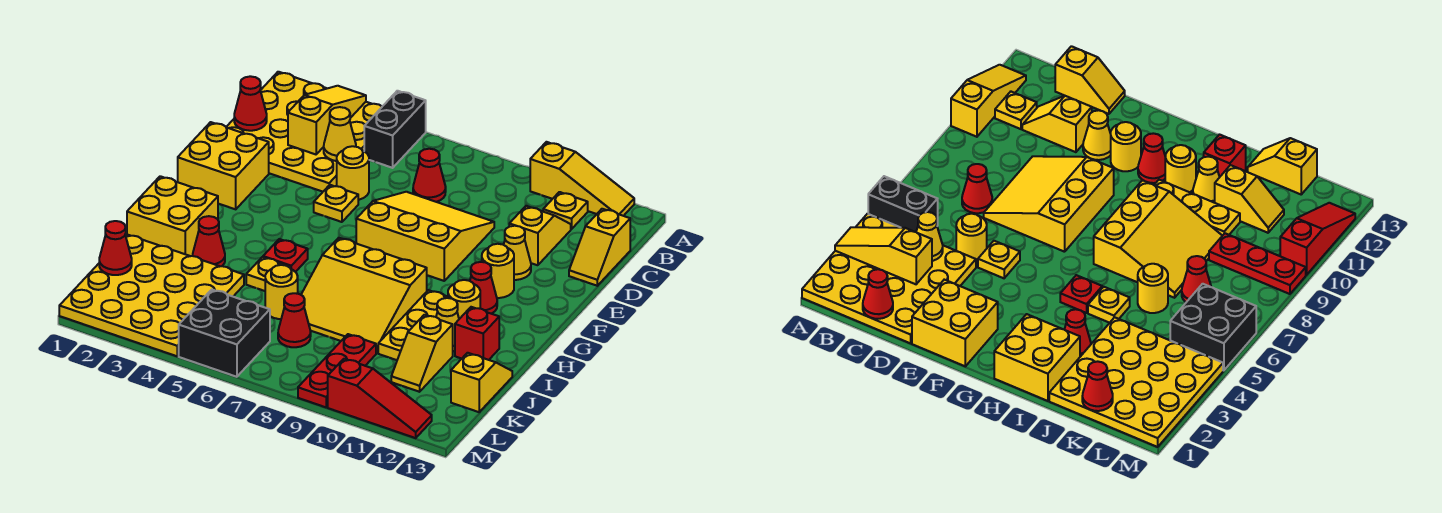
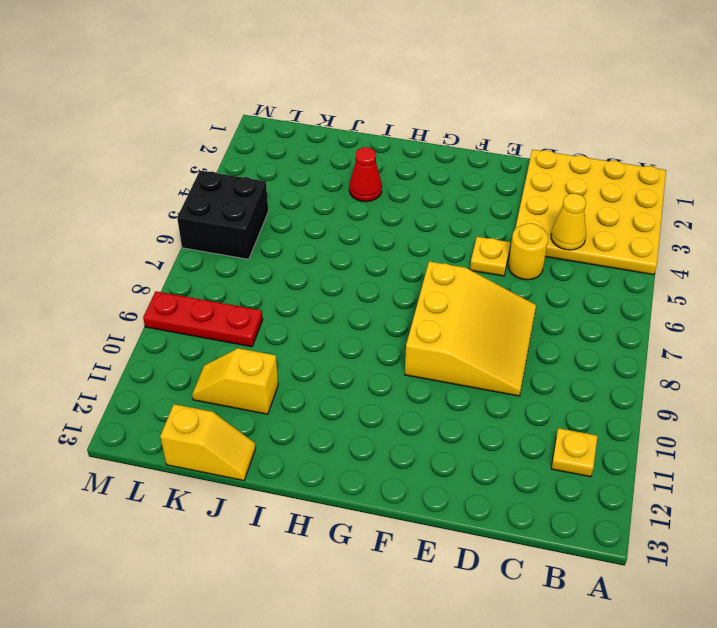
none -> black 1x2 brick [364,91,426,168]
none -> yellow 1x3 slope [530,142,634,216]
none -> red 1x1 cone [413,149,446,202]
none -> yellow 1x2 slope [509,206,571,265]

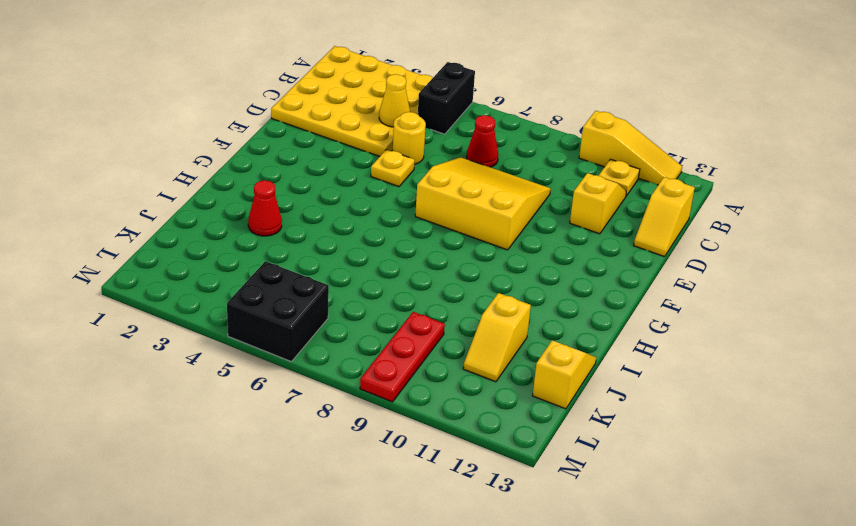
none -> yellow 2x2 brick [178,122,269,209]
none -> yellow 1x1 cone [504,226,531,280]
none -> yellow 1x1 round brick [482,244,514,298]
none -> red 1x1 cone [470,262,497,314]

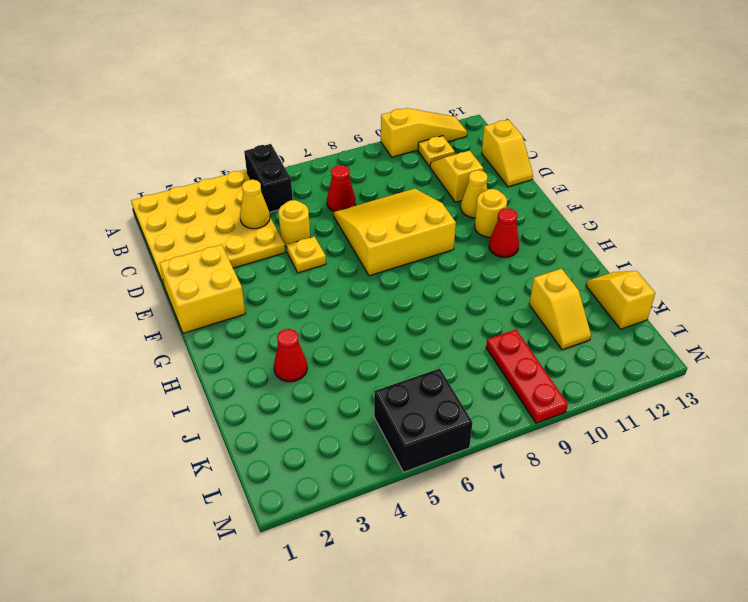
none -> yellow 2x2 brick [127,176,218,256]
none -> red 1x1 plate [263,239,308,272]
none -> yellow 3x3 slope [301,238,427,353]
none -> yellow 1x3 plate [378,290,448,360]

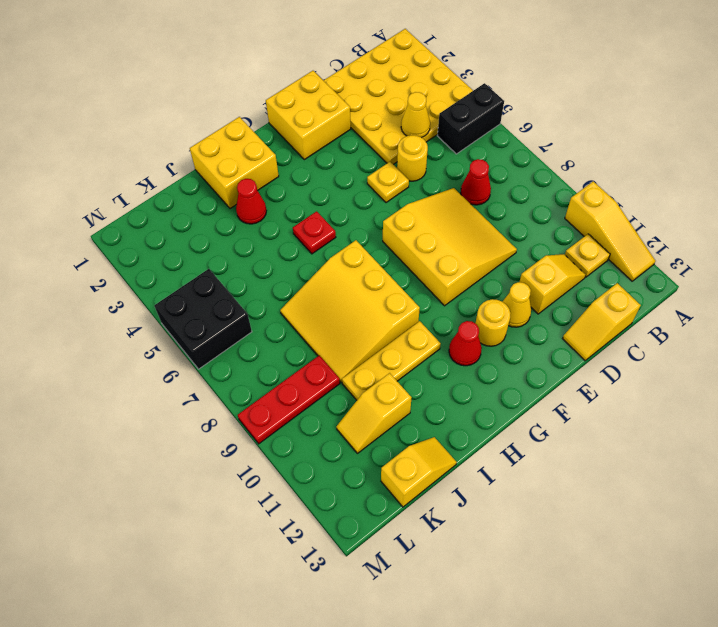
none -> yellow 1x1 round brick [448,280,480,319]
none -> yellow 1x1 plate [246,257,291,291]
none -> yellow 1x1 cone [436,298,459,351]
none -> red 1x1 brick [455,307,499,360]

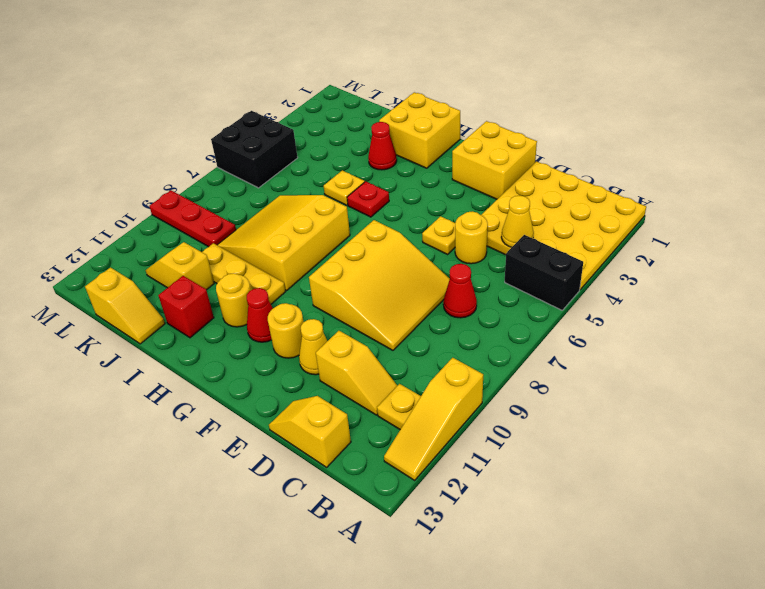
none -> yellow 1x1 cone [436,298,459,351]
none -> yellow 4x4 plate [59,234,244,356]
none -> yellow 1x1 round brick [265,265,298,319]
none -> red 1x1 cone [278,293,311,347]

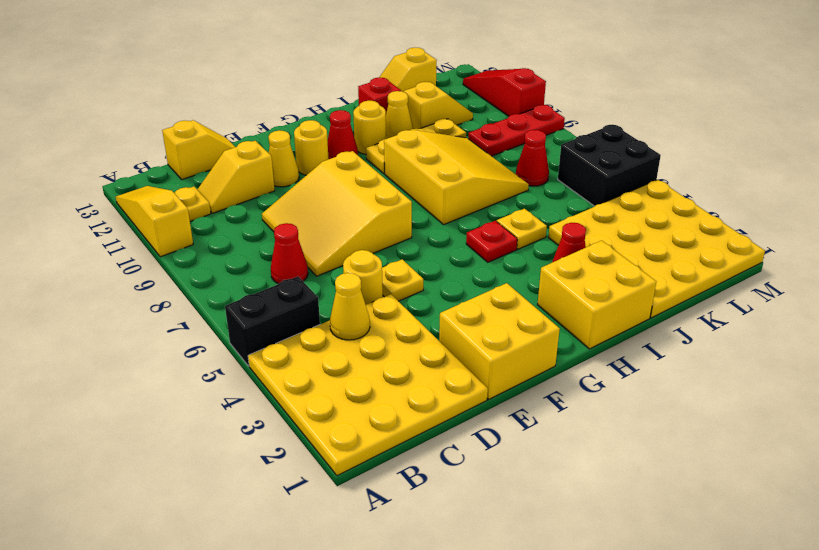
none -> yellow 1x1 round brick [265,265,298,319]
none -> yellow 1x3 slope [288,86,366,154]
none -> red 1x1 cone [234,76,267,131]
none -> red 1x1 cone [99,221,132,275]

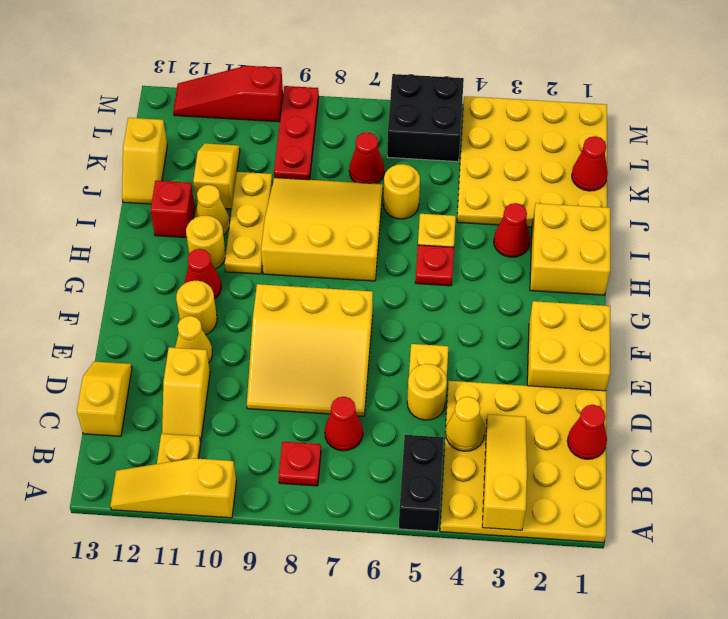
yellow 1x3 slope [482,414,527,530] -> yellow 1x3 slope turned to [288,86,366,154]
red 1x1 plate [279,442,321,486] -> none

